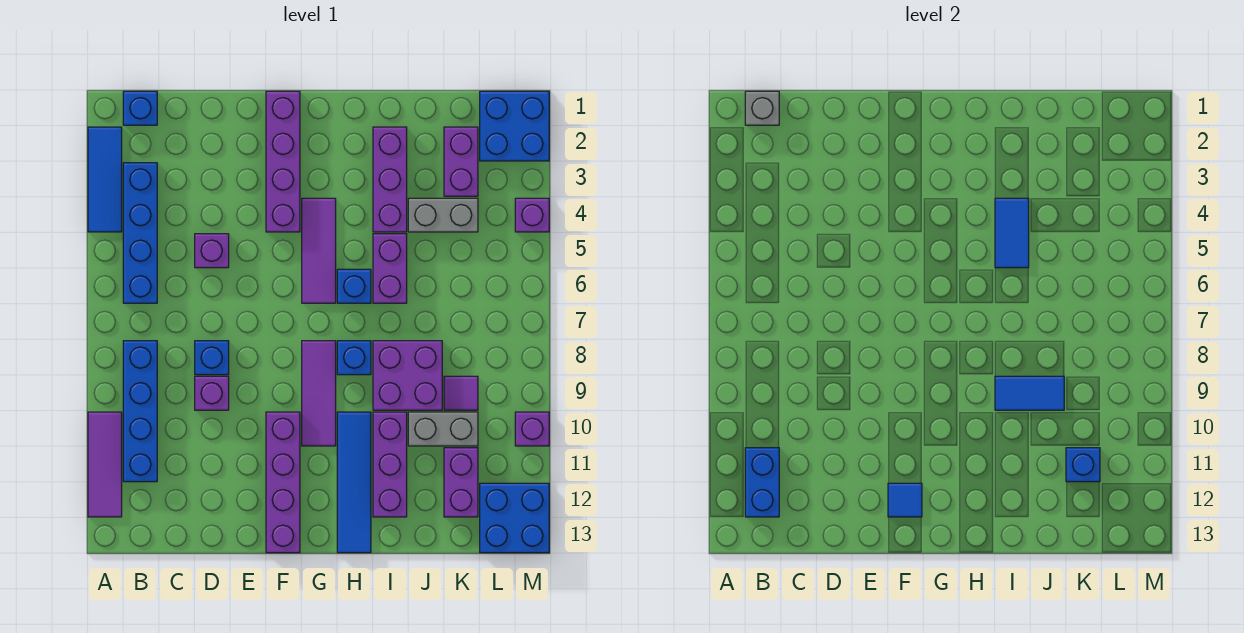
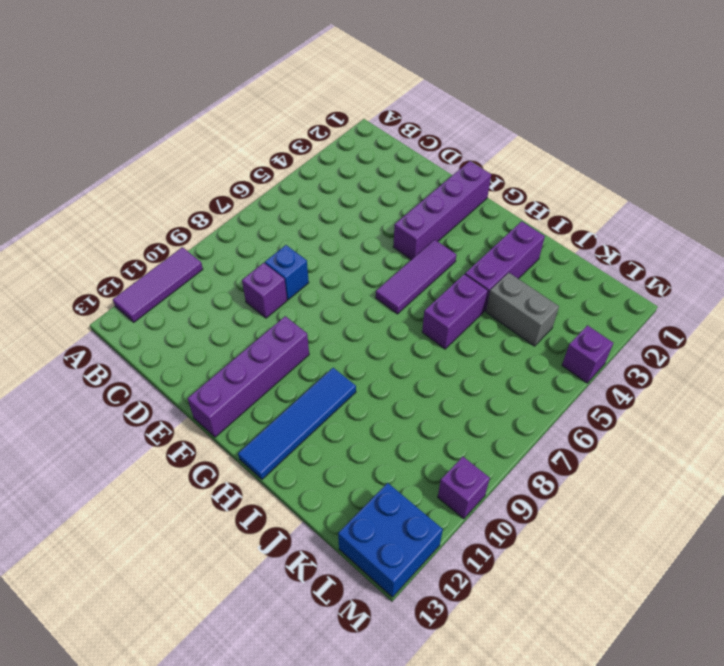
none -> blue 1x3 tile [88,127,122,232]
none -> blue 1x1 brick [123,91,157,125]
none -> blue 1x4 brick [123,163,157,303]
none -> blue 1x4 brick [123,341,157,482]

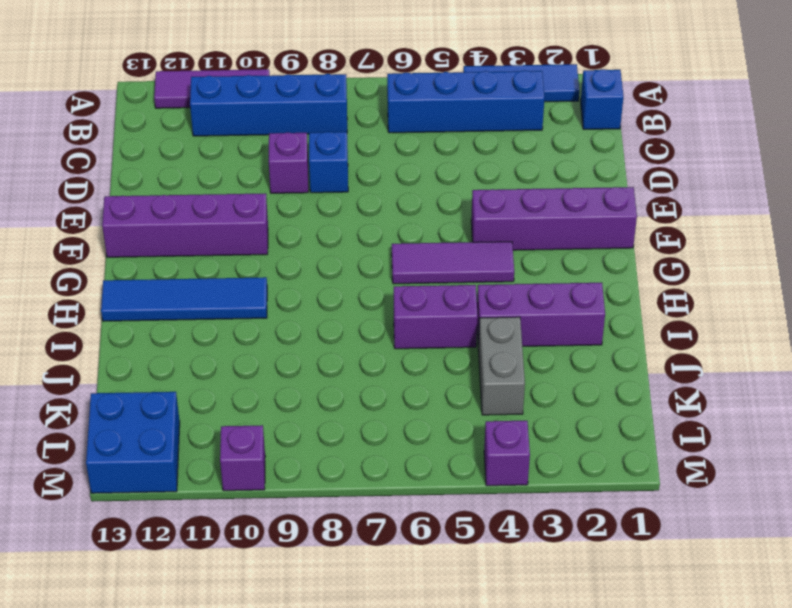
none -> purple 1x1 brick [195,234,229,268]
none -> purple 1x3 tile [302,341,336,446]
none -> blue 1x1 brick [337,269,371,303]
none -> blue 1x1 brick [337,341,371,375]

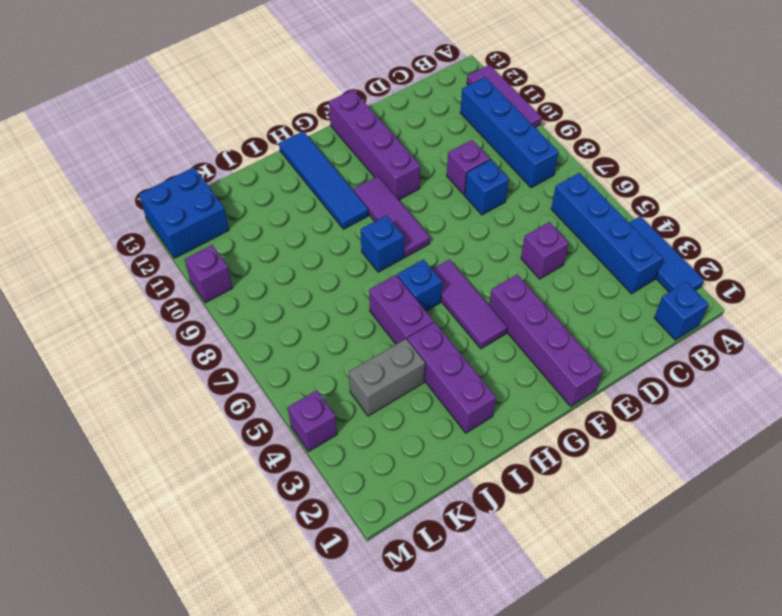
none -> purple 2x2 brick [373,341,442,410]
none -> purple 1x3 brick [373,412,407,517]
none -> grey 1x2 brick [408,412,478,446]
none -> purple 1x2 brick [444,127,478,196]

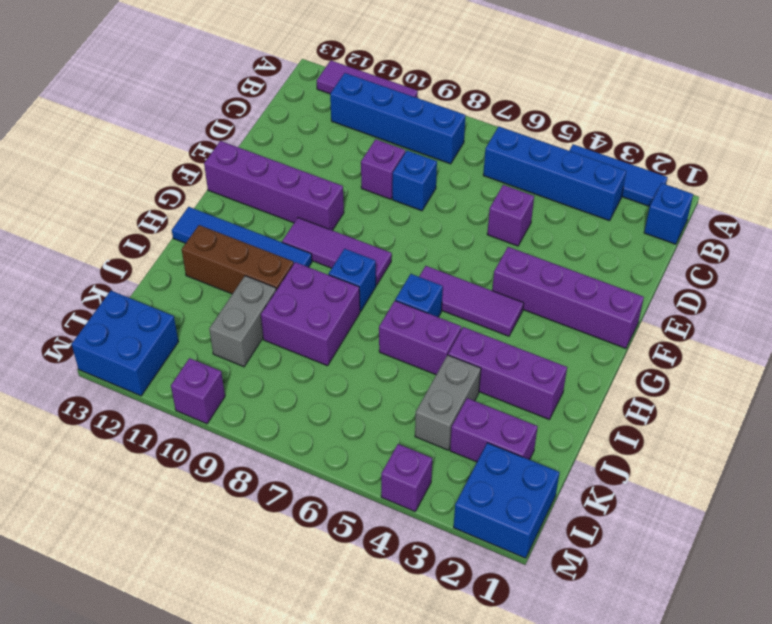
brown 1x3 brick [182,225,294,294] -> purple 1x3 brick [373,412,407,517]
none -> purple 1x1 tile [444,376,478,410]
none -> purple 1x2 brick [444,448,478,517]
none -> grey 1x1 brick [745,91,779,125]
none -> blue 1x2 brick [745,448,779,517]

